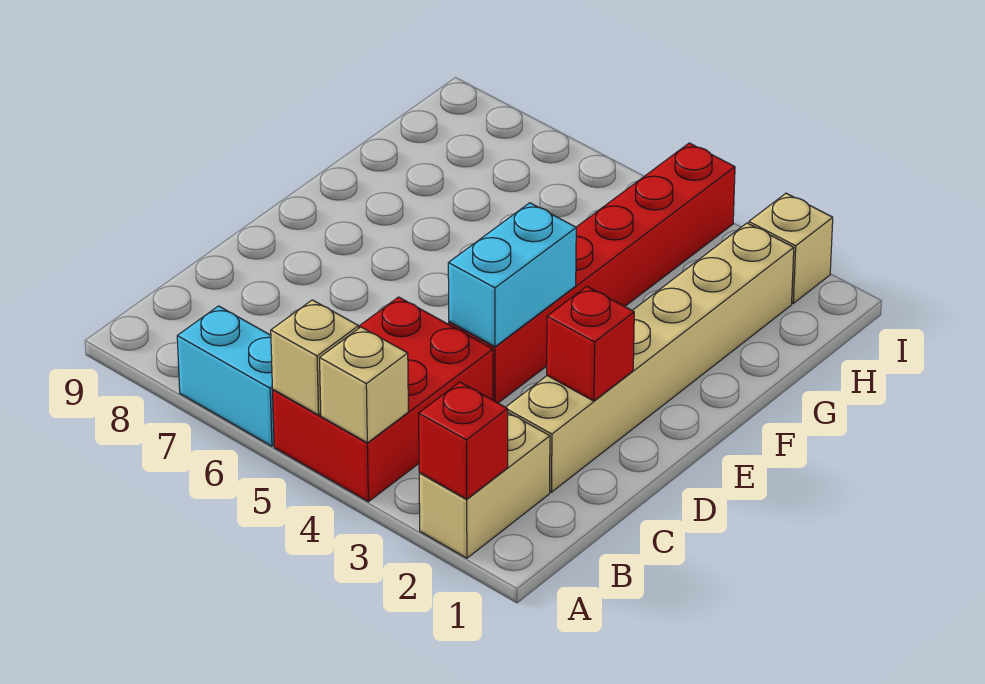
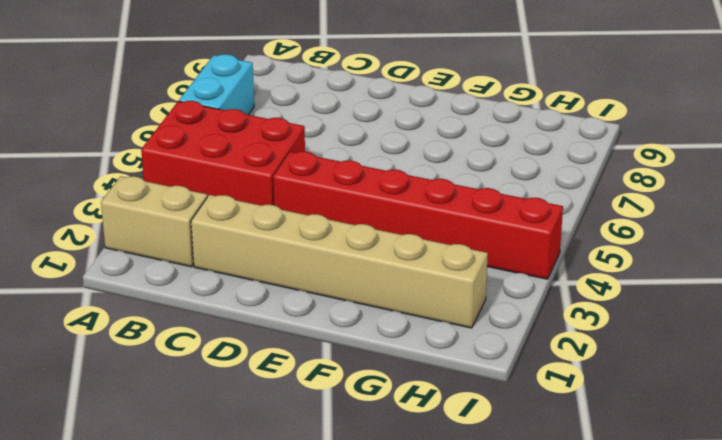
none -> tan 1x1 brick [749,193,833,303]
none -> red 1x1 brick [419,382,508,499]

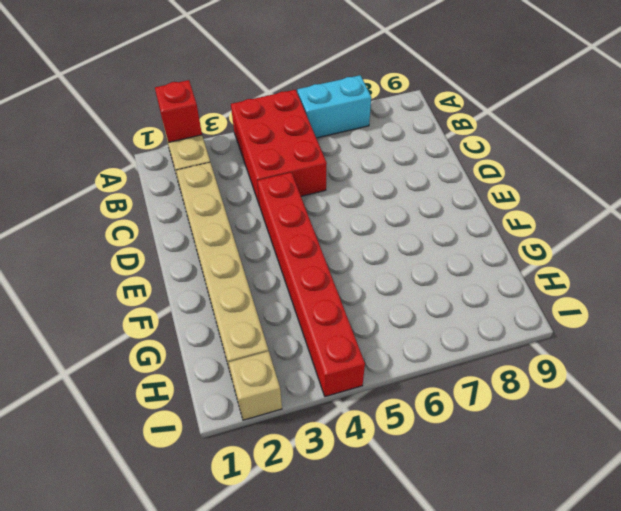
none -> tan 1x1 brick [320,327,408,443]
none -> tan 1x1 brick [271,300,359,415]

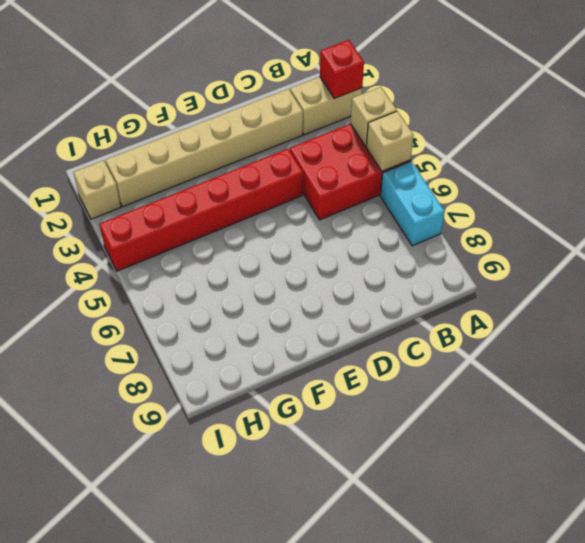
none -> red 1x1 brick [547,286,634,401]
none -> cyan 1x2 brick [448,203,576,347]

